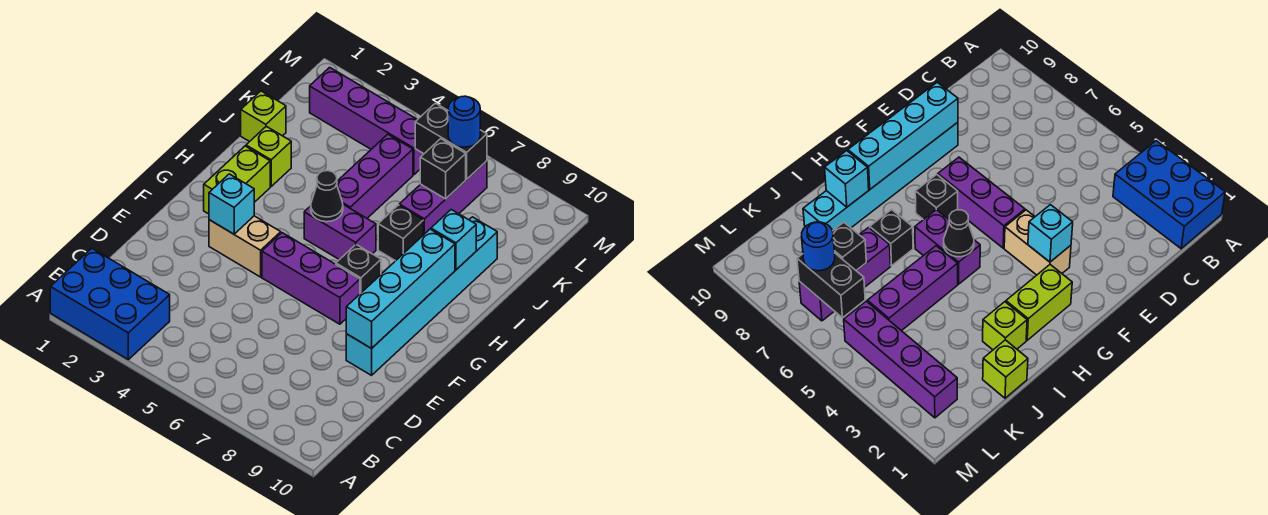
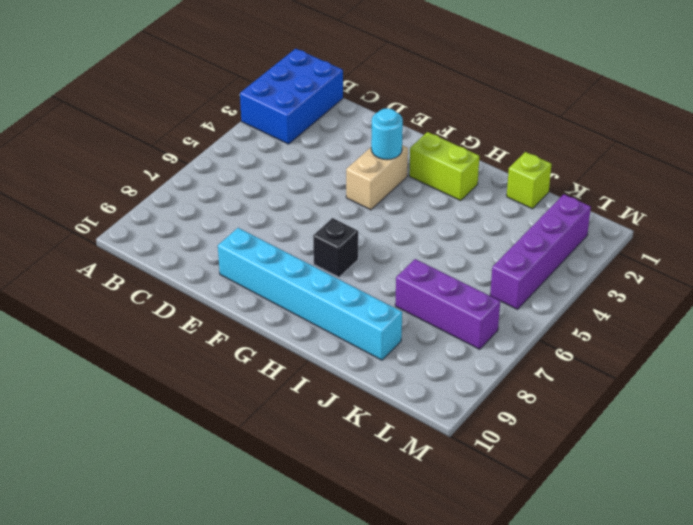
cyan 1x1 round brick [371,108,403,160] -> cyan 1x1 brick [209,174,254,234]
none -> purple 1x3 brick [262,233,360,324]
none -> purple 1x2 brick [304,205,376,260]
none -> lime 1x1 brick [246,126,291,186]

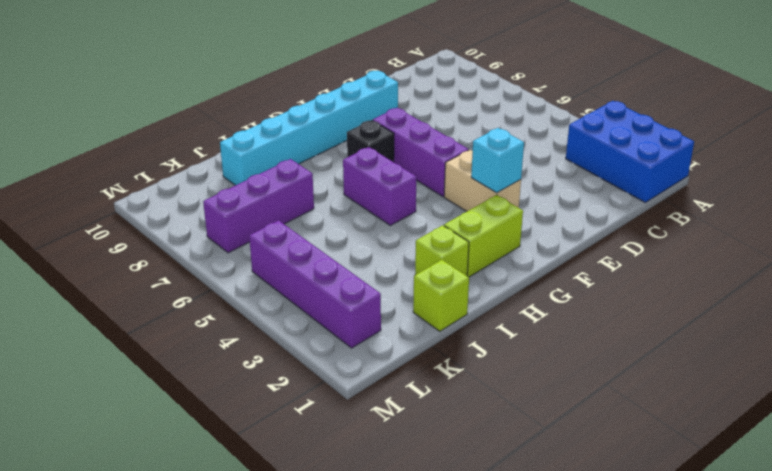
none -> purple 1x3 brick [337,134,413,218]
none -> black 1x1 brick [378,205,423,261]
none -> cyan 1x4 brick [346,229,455,348]

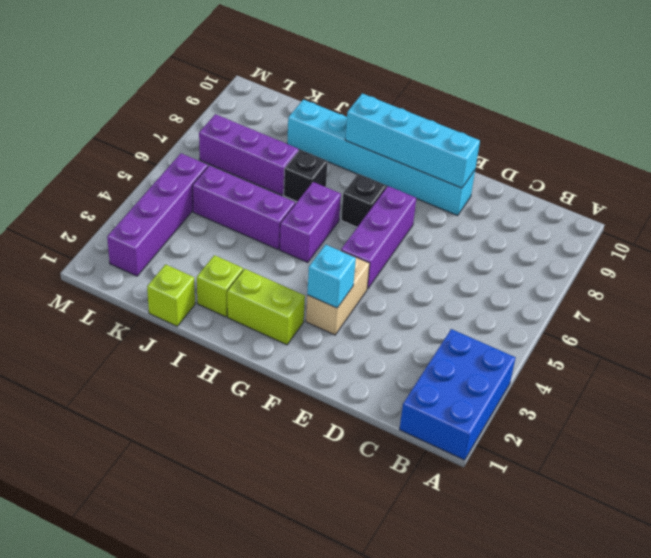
none -> black 1x1 cone [311,171,343,222]
none -> cyan 1x1 brick [431,210,476,270]
none -> black 1x1 brick [420,139,466,199]

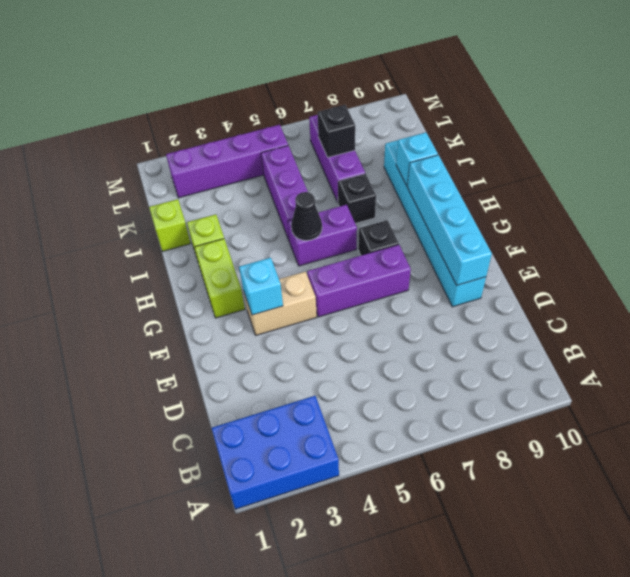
none -> black 1x2 brick [415,103,487,179]
none -> blue 1x1 round brick [448,96,480,147]

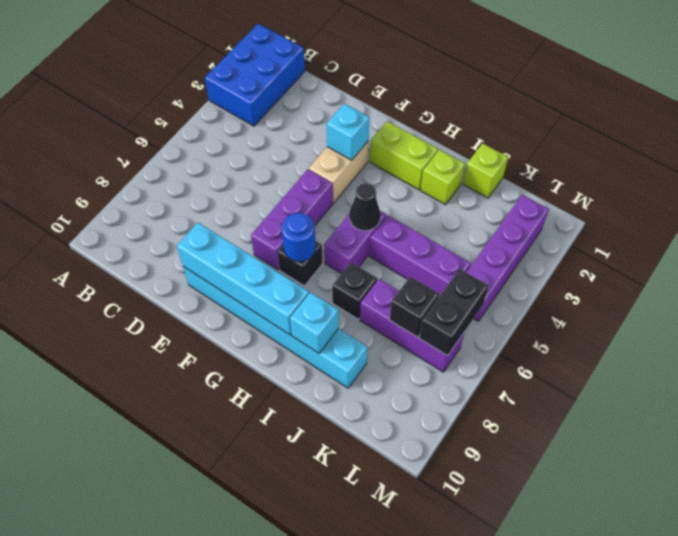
blue 1x1 round brick [282,213,316,262] -> blue 1x1 round brick moved to [448,96,480,147]

